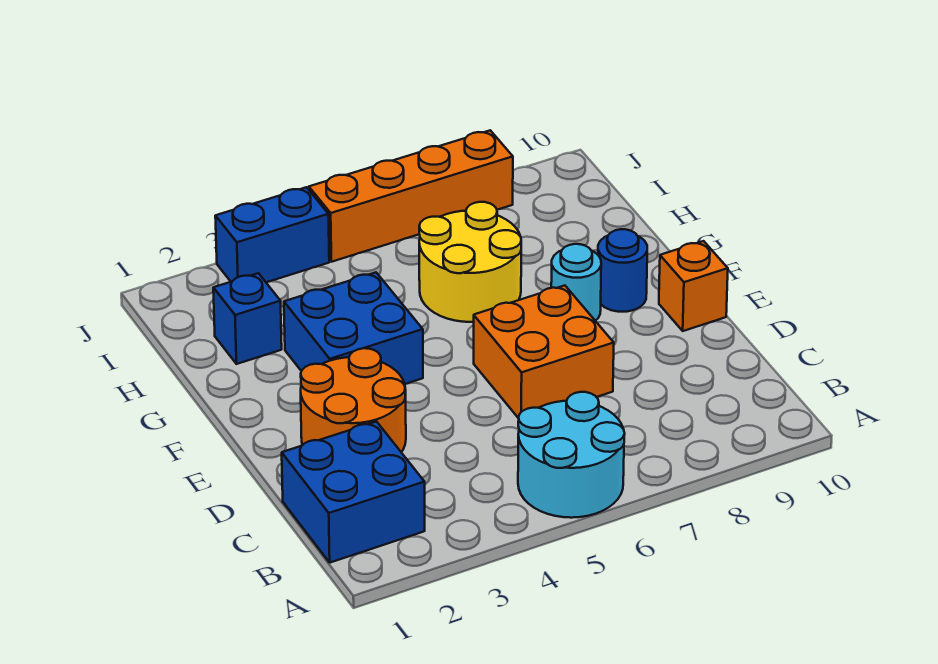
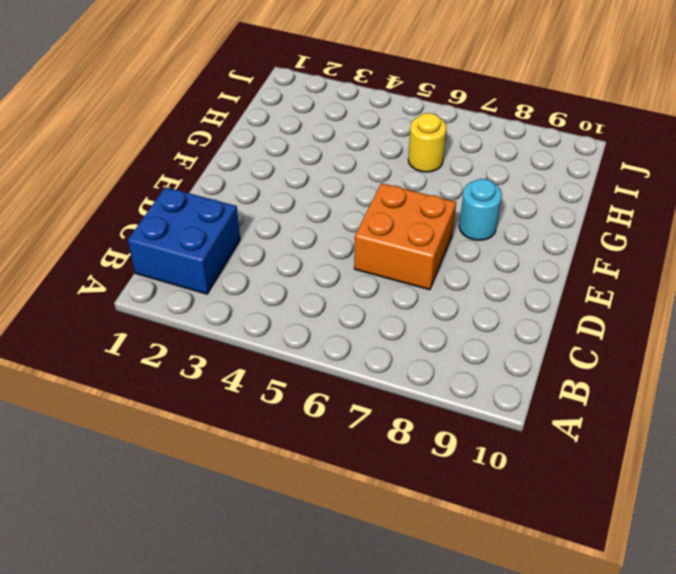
yellow 1x1 round brick [408,113,447,172] -> yellow 2x2 round brick [419,202,521,322]
none -> cyan 2x2 round brick [518,392,625,518]
none -> orange 2x2 round brick [301,348,406,452]
none -> orange 1x1 brick [659,241,728,331]

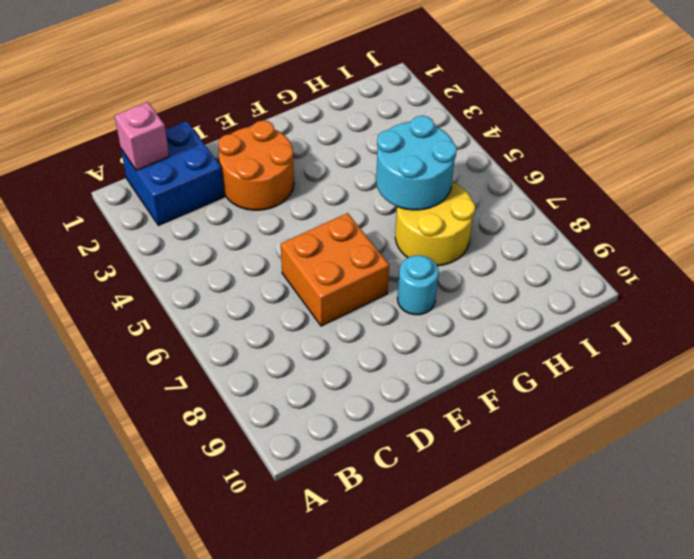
pink 1x1 brick [115,102,169,170] -> none
cyan 2x2 round brick [376,116,457,210] -> cyan 2x2 round brick moved to [518,392,625,518]
none -> orange 1x1 brick [659,241,728,331]
none -> blue 2x2 brick [284,272,423,384]
none -> blue 1x1 round brick [598,229,647,312]

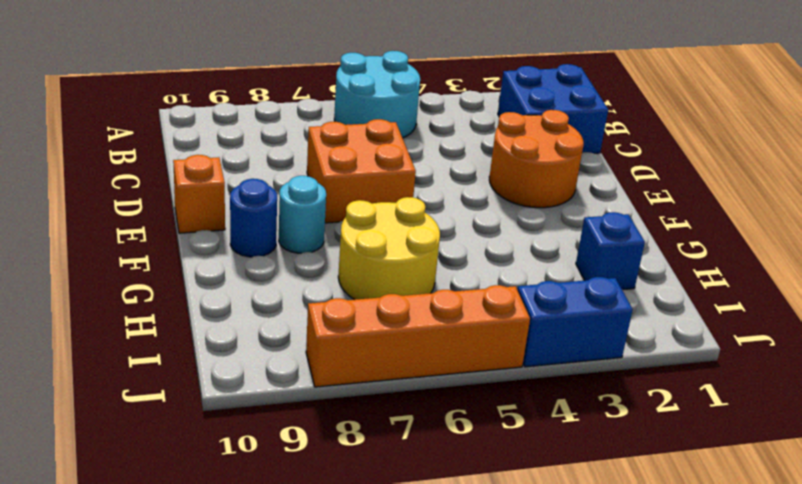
none -> blue 2x2 brick [284,272,423,384]

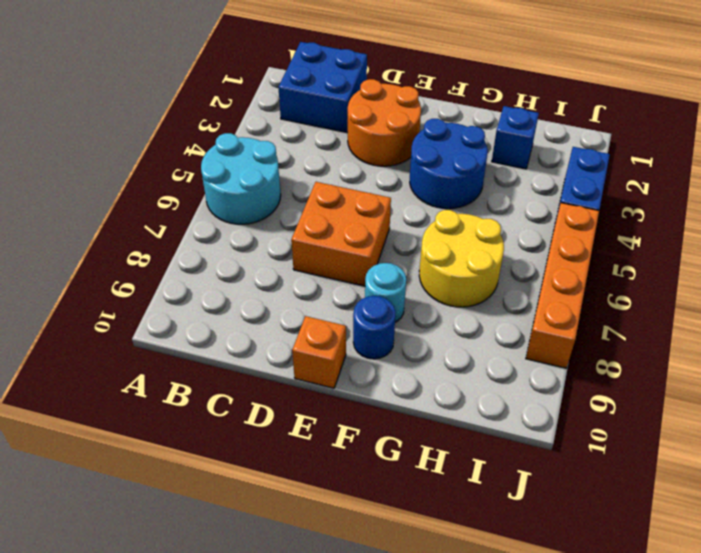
blue 2x2 round brick [410,119,488,209] -> blue 2x2 brick [284,272,423,384]

